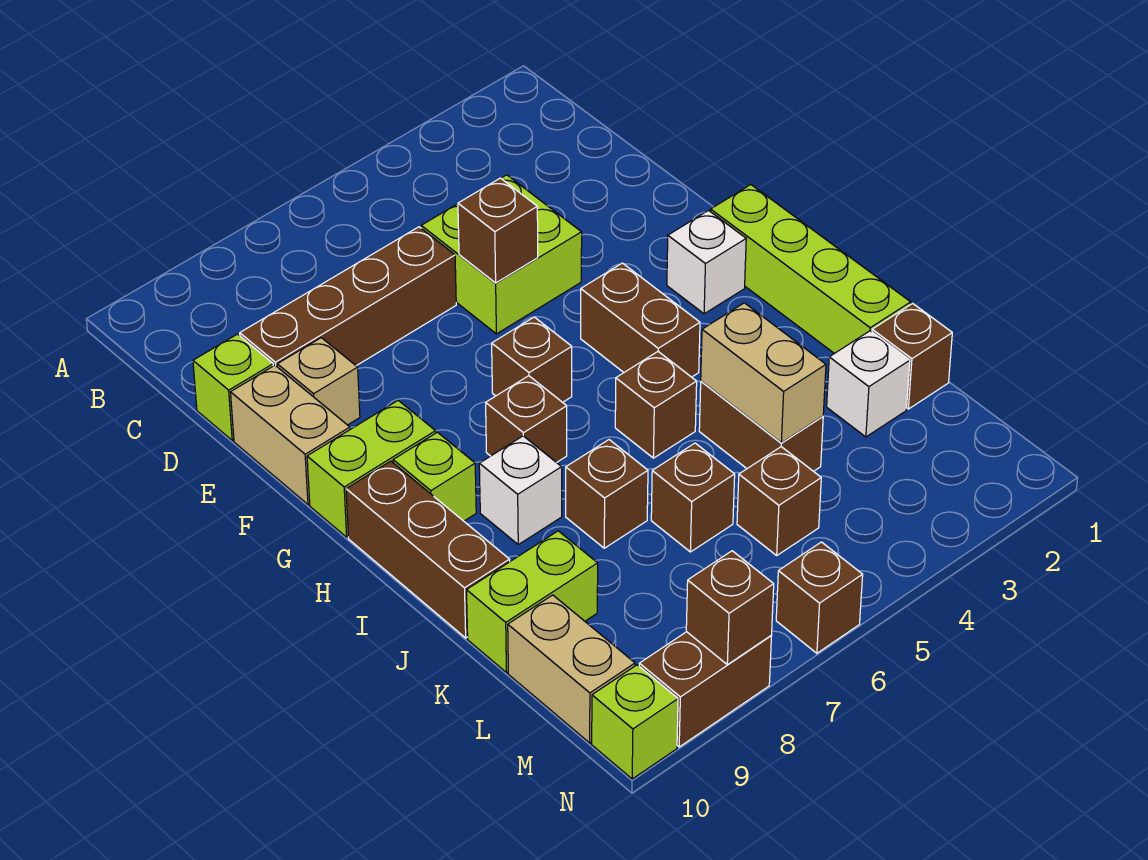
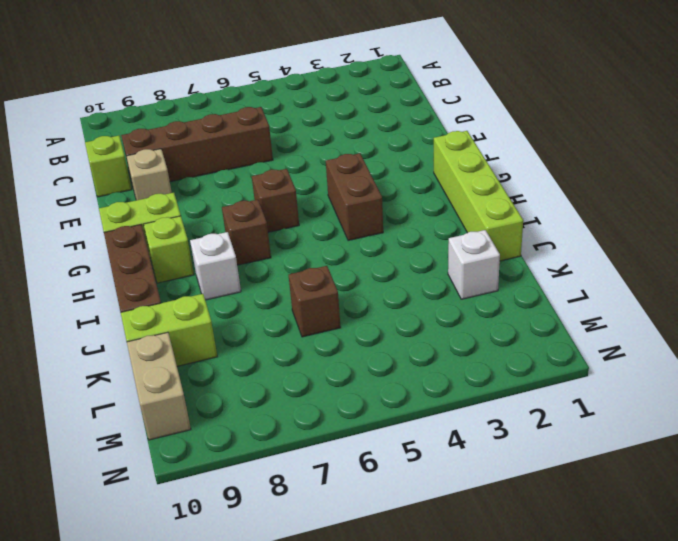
none -> lime 2x2 brick [421,175,582,334]
none -> tan 1x2 brick [231,365,350,505]
none -> white 1x1 brick [667,211,746,314]

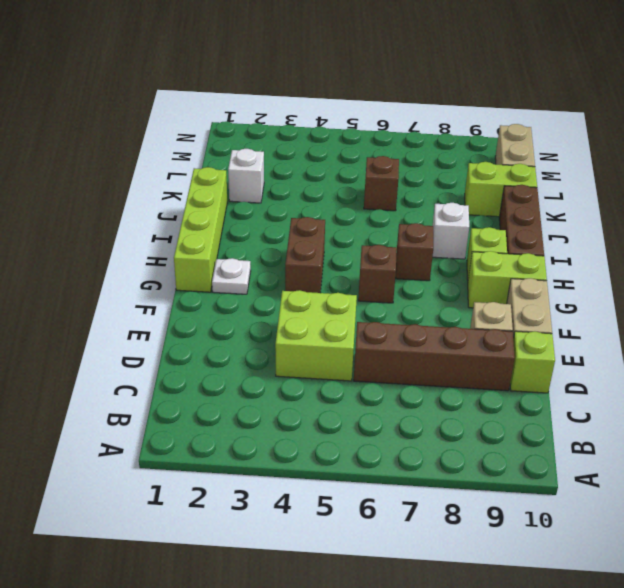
white 1x1 plate [212,258,251,294] -> white 1x1 brick [667,211,746,314]
none -> brown 1x1 brick [615,352,697,458]
none -> brown 1x2 brick [699,381,823,471]
none -> brown 1x1 brick [566,440,648,548]

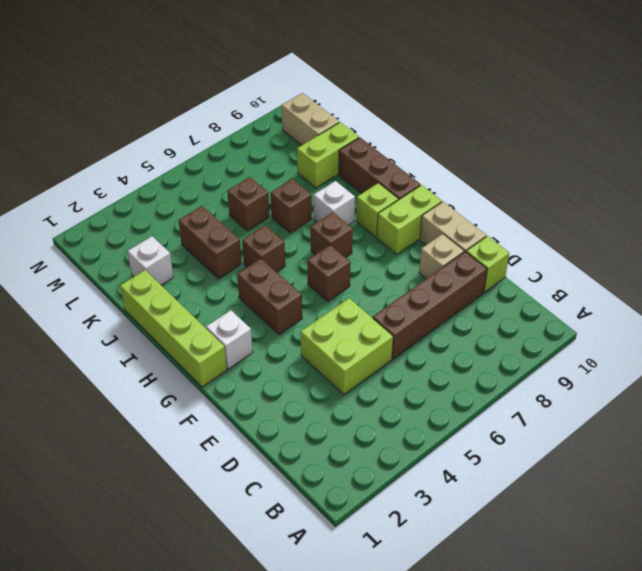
none -> brown 1x1 brick [872,303,952,409]
none -> brown 1x1 brick [737,447,821,555]
none -> brown 1x1 brick [776,542,863,653]

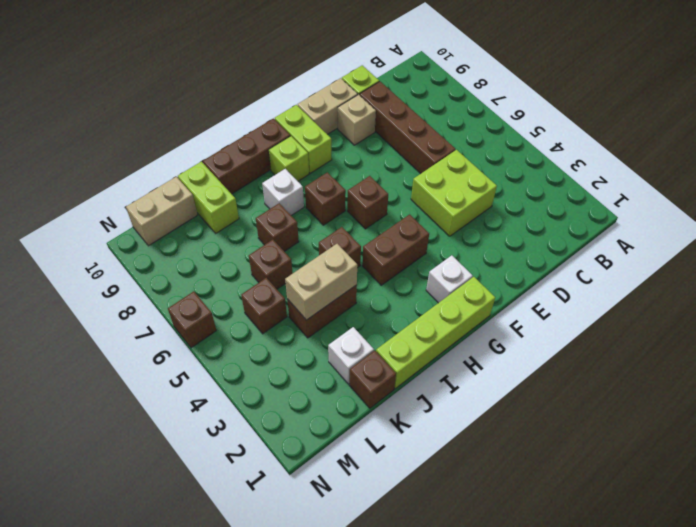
none -> brown 1x2 brick [639,632,771,747]
none -> lime 1x1 brick [592,665,678,779]
none -> brown 1x1 brick [458,178,538,283]

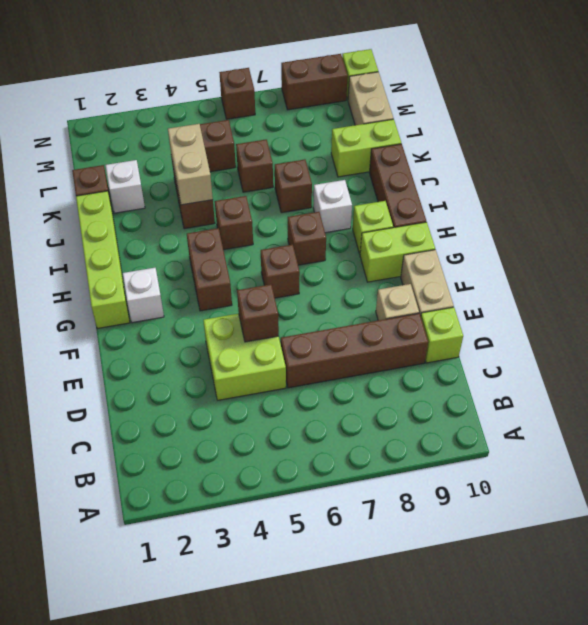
none -> brown 1x1 brick [686,551,774,665]

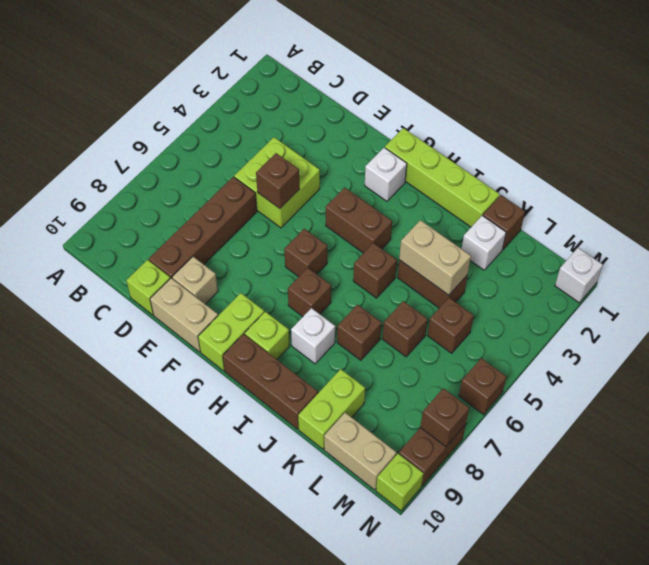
white 1x1 brick [555,248,603,303] -> none

